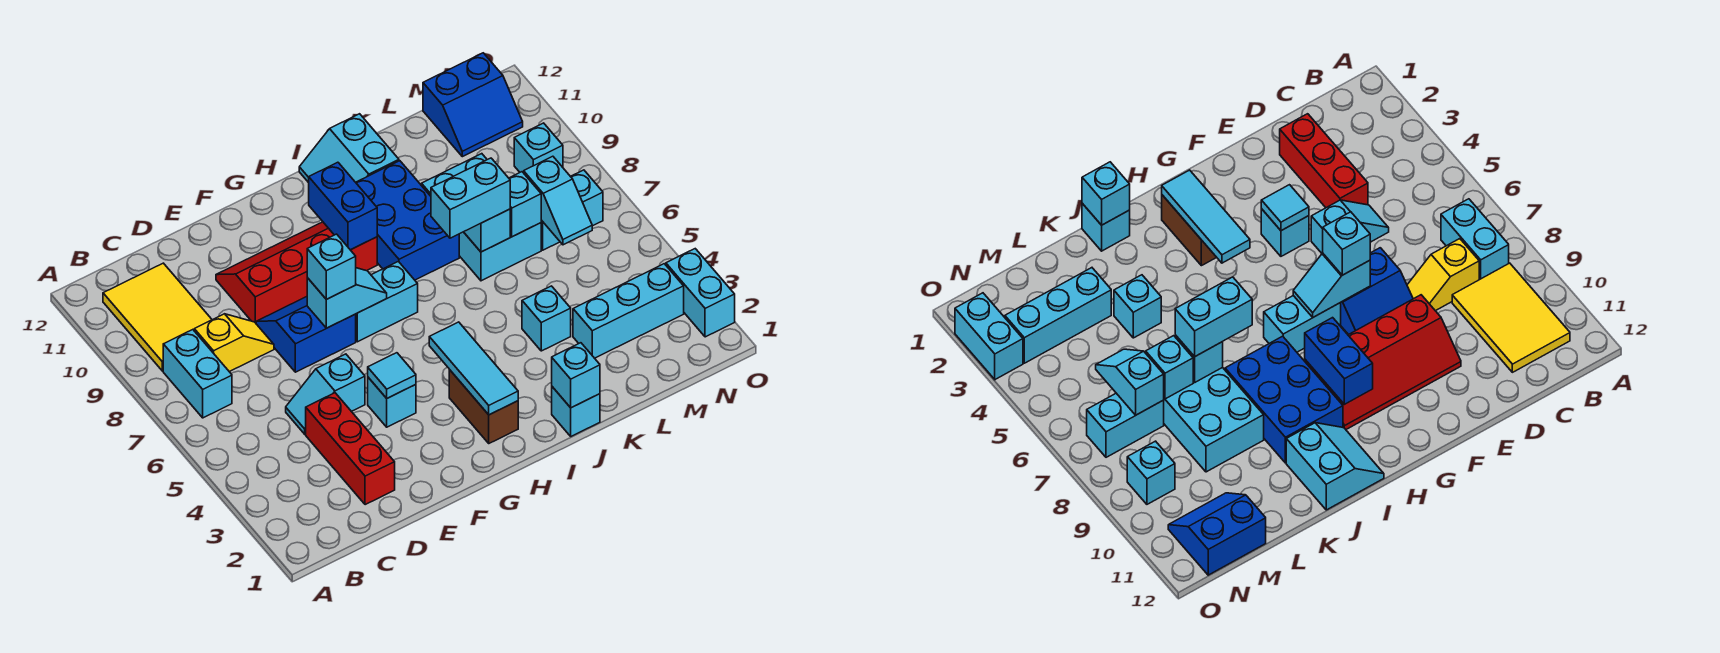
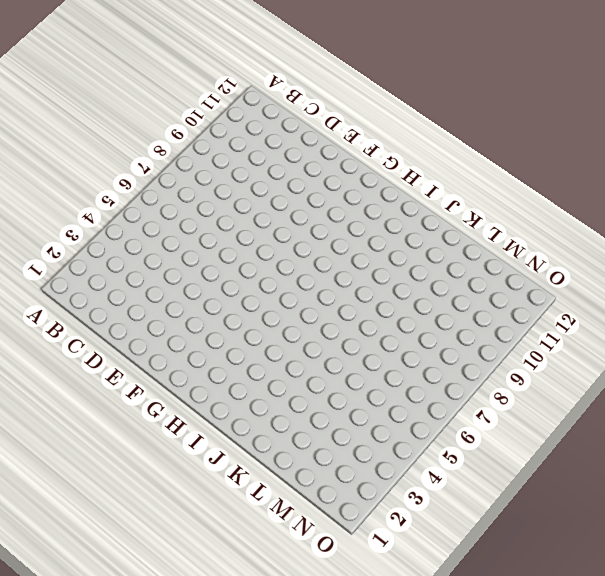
none -> cyan 1x2 brick [163,330,232,418]
none -> yellow 2x3 tile [103,263,212,371]
none -> yellow 1x2 slope [194,314,274,372]
none -> red 1x3 brick [306,393,395,505]

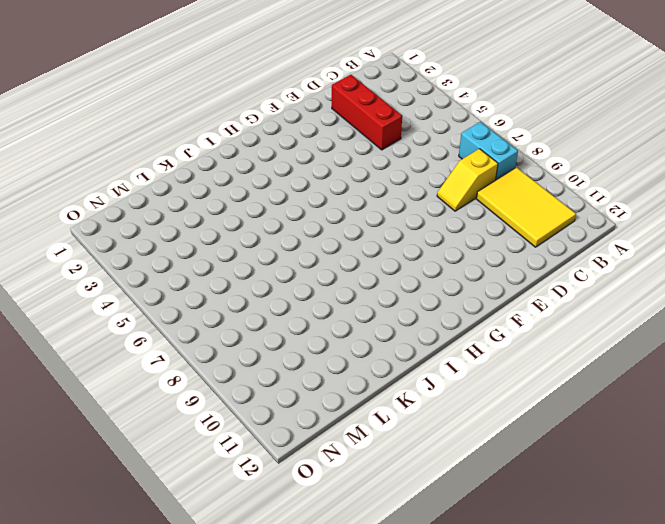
none -> cyan 1x2 slope [286,354,365,434]
none -> blue 2x2 slope [256,297,356,372]
none -> red 2x4 slope [216,222,377,323]
none -> cyan 1x1 brick [368,377,416,427]

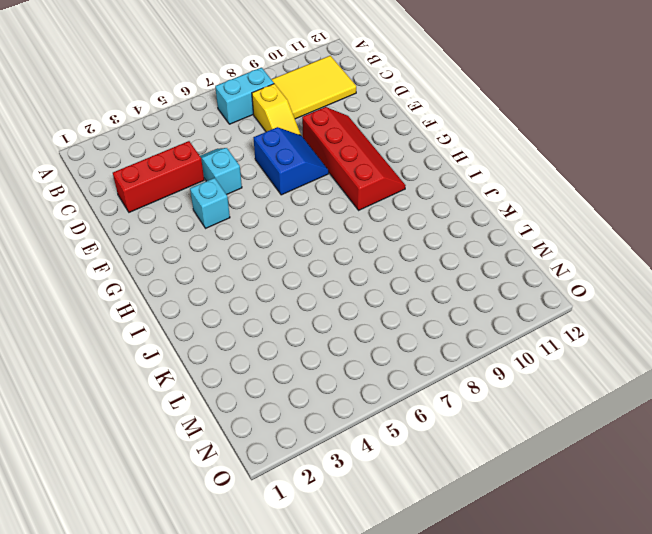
none -> cyan 1x2 brick [356,261,418,342]
none -> brown 1x2 brick [449,370,518,443]
none -> blue 2x3 brick [356,161,459,280]
none -> cyan 2x2 slope [299,114,399,183]

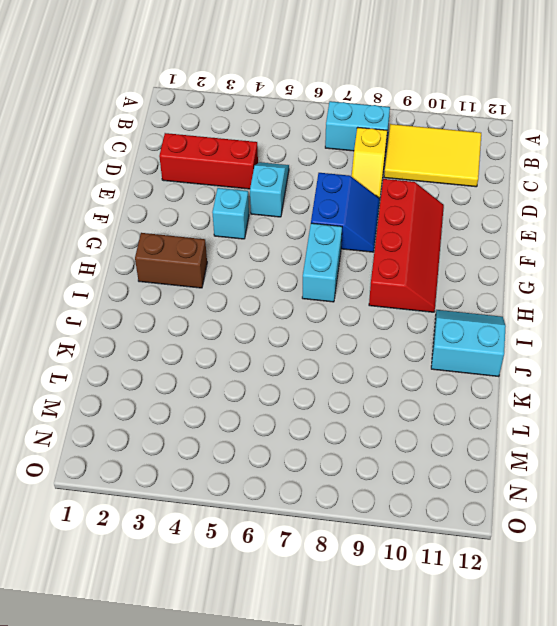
none -> blue 2x3 brick [356,161,459,280]
none -> cyan 1x1 brick [552,387,600,436]
none -> cyan 1x1 brick [522,286,571,351]
none -> cyan 2x3 brick [422,154,541,281]

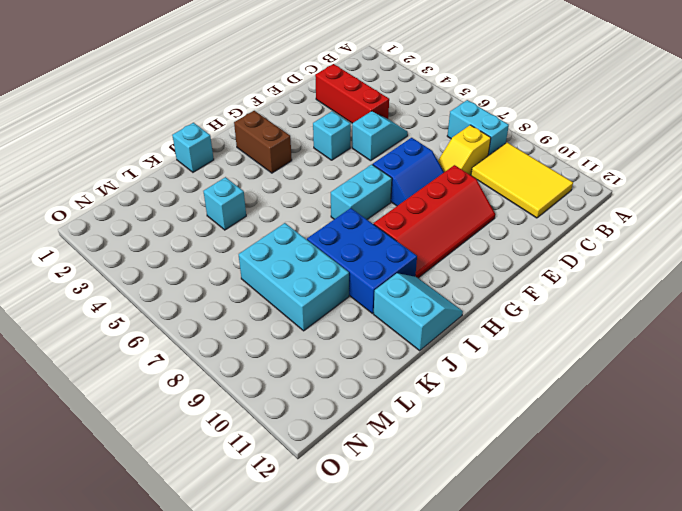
none -> cyan 1x3 brick [573,264,684,358]
none -> cyan 1x2 brick [541,170,603,250]
none -> blue 2x2 slope [423,53,523,157]
none -> cyan 1x1 brick [514,123,563,173]

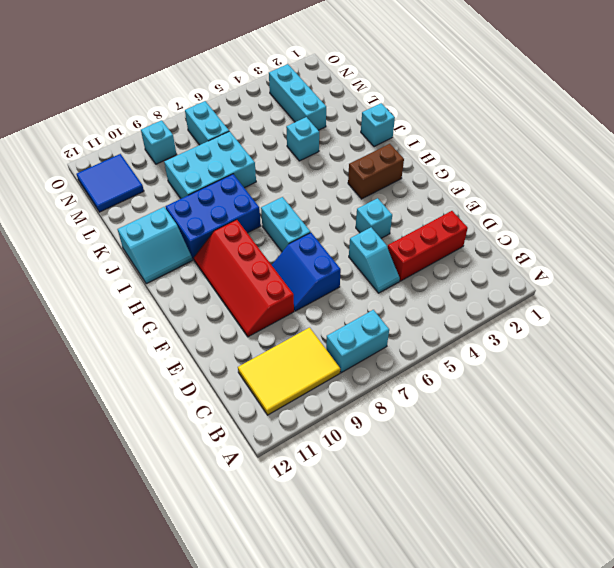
blue 2x2 tile [77,154,144,212] -> blue 2x2 slope [423,53,523,157]
none -> yellow 1x2 slope [194,314,274,372]
none -> cyan 1x2 brick [666,249,735,337]
none -> cyan 1x1 tile [368,353,416,398]
none -> cyan 1x2 slope [307,268,387,328]

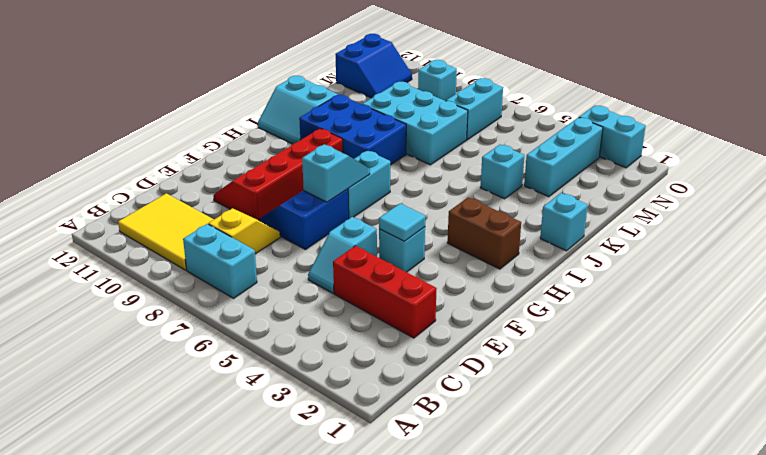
none -> cyan 1x3 tile [429,322,518,415]
none -> blue 1x2 brick [309,162,377,250]
none -> cyan 1x1 brick [552,343,600,408]
none -> cyan 1x1 brick [464,209,510,252]

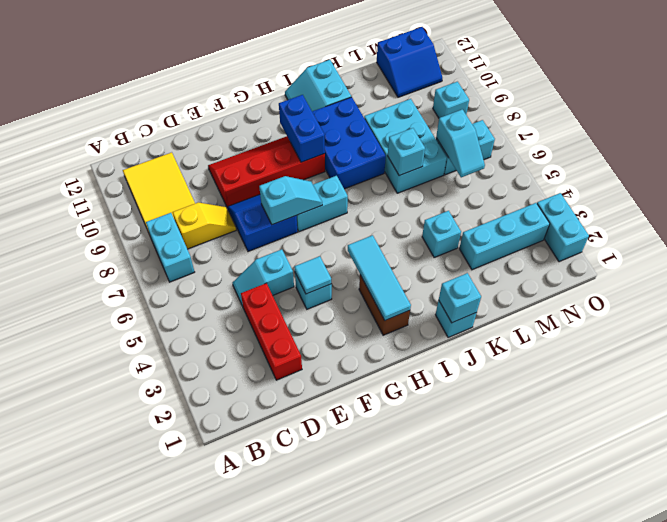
none -> cyan 1x1 brick [509,172,542,237]
none -> cyan 1x1 brick [307,234,356,299]
none -> cyan 1x2 brick [431,158,510,238]

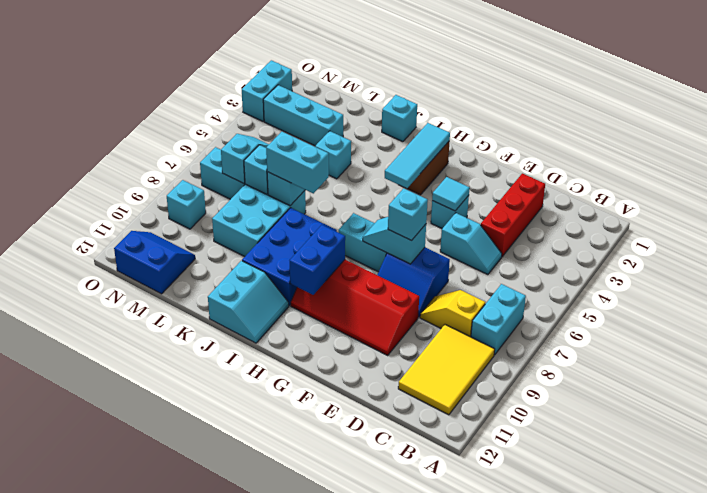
none -> cyan 1x1 brick [552,343,600,408]

